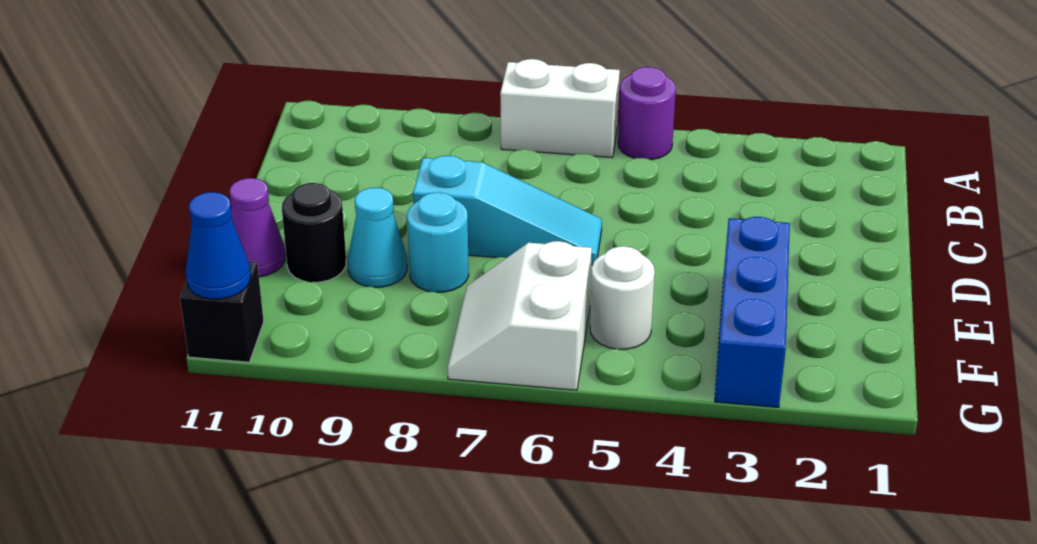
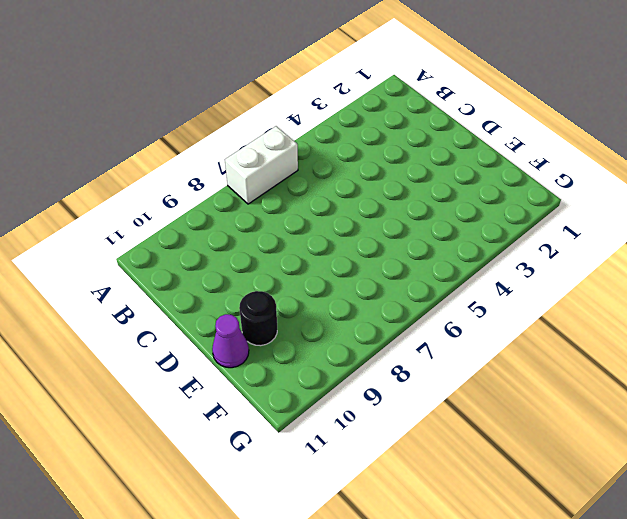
none -> purple 1x1 round brick [618,67,676,160]
none -> cyan 1x3 slope [413,156,602,265]
none -> blue 1x3 brick [715,217,790,407]

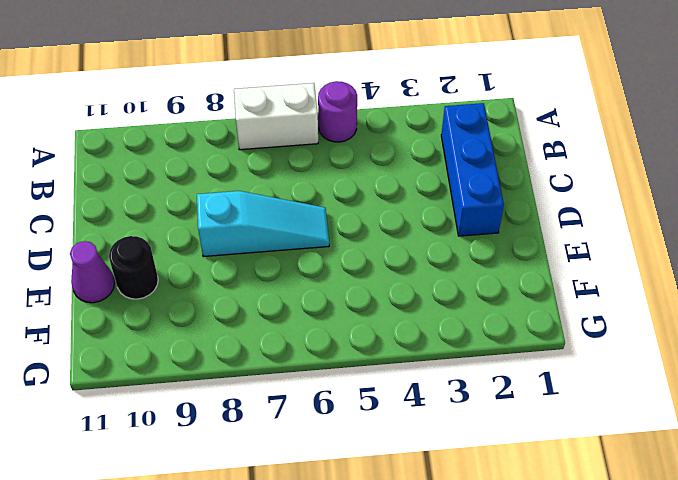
blue 1x3 brick [441,103,504,236] -> blue 1x3 brick moved to [715,217,790,407]
none -> cyan 1x1 round brick [407,192,469,292]
none -> cyan 1x1 cone [348,188,407,287]
none -> white 1x1 round brick [590,246,655,349]

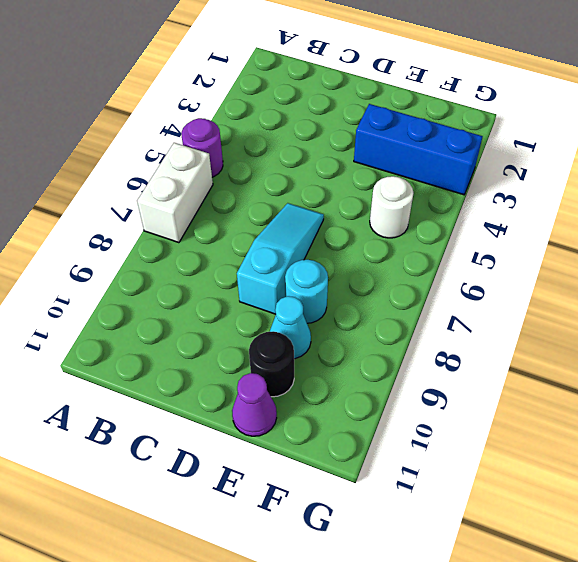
none -> white 2x2 slope [448,241,592,390]
none -> black 1x1 brick [180,262,264,362]
none -> blue 1x1 cone [186,192,251,299]

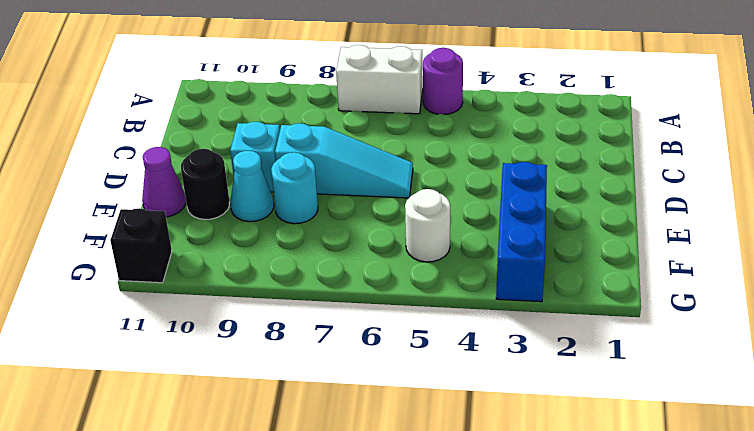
cyan 1x1 brick [230,122,280,192] -> none
none -> white 2x2 slope [448,241,592,390]
none -> blue 1x1 cone [186,192,251,299]

